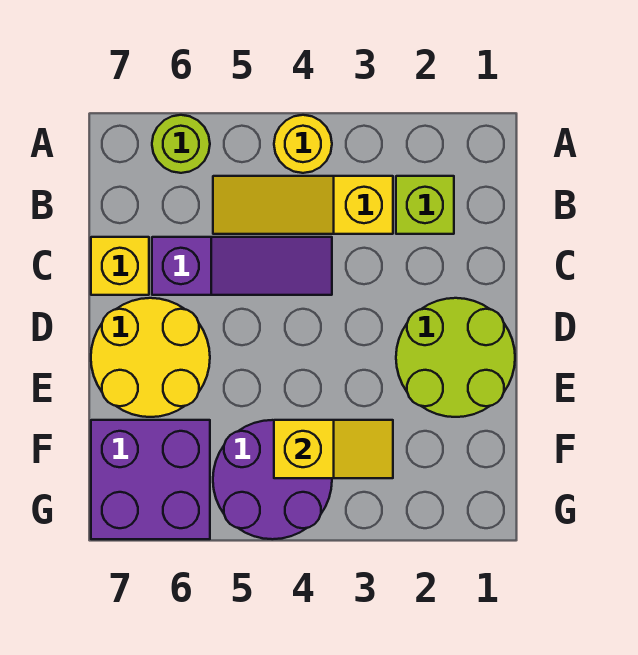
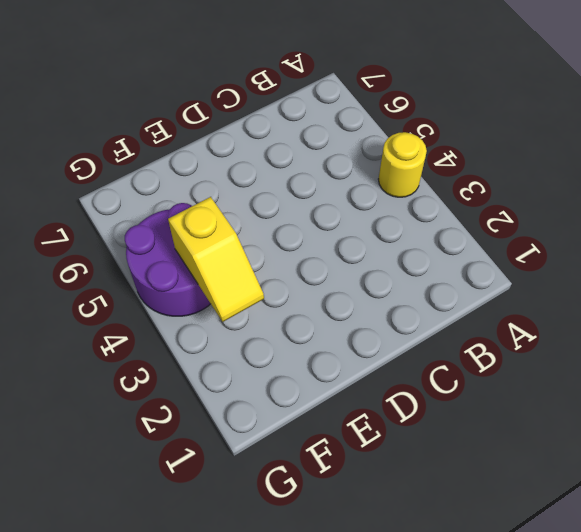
none -> lime 1x1 round brick [152,115,210,173]
none -> lime 1x1 brick [396,176,454,234]

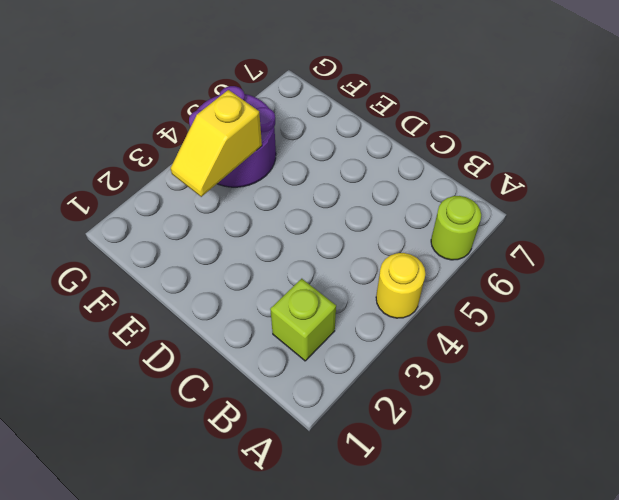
none -> yellow 1x3 slope [213,176,393,234]
none -> purple 1x3 slope [152,237,332,295]

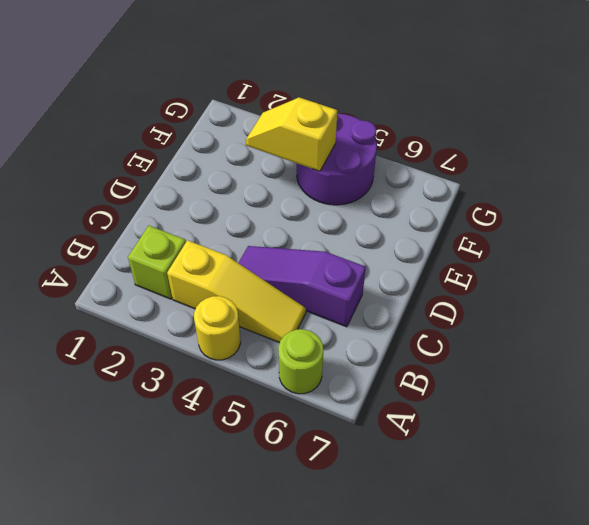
none -> yellow 1x1 brick [91,237,149,295]
none -> lime 2x2 round brick [396,298,515,417]

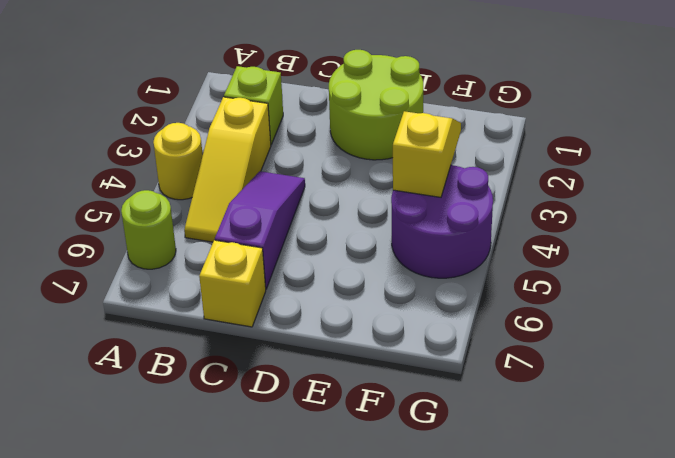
none -> yellow 2x2 round brick [91,298,210,417]
none -> purple 2x2 brick [91,420,210,539]

